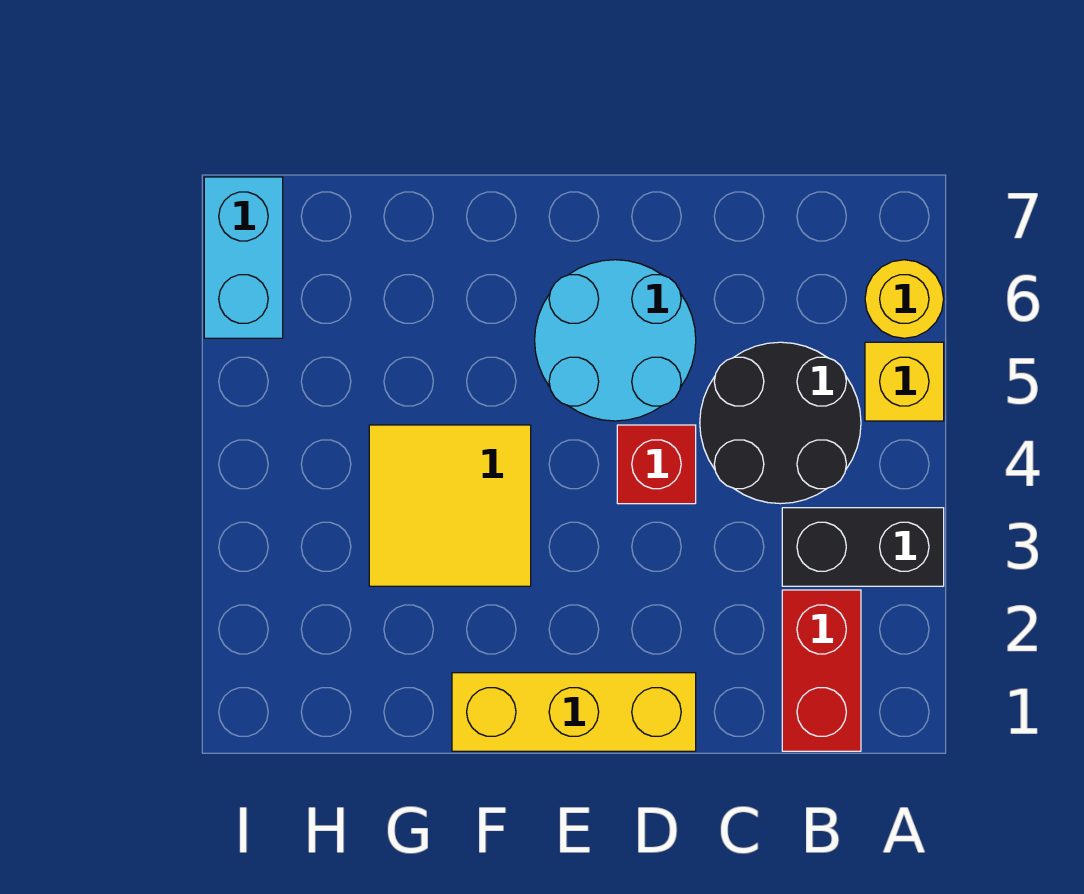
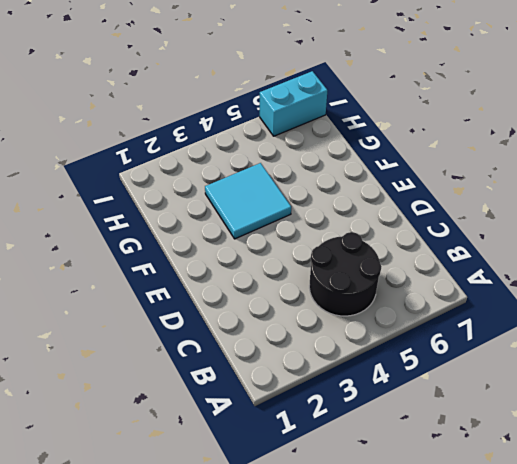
cyan 2x2 tile [205,163,291,239] -> yellow 2x2 tile [369,425,531,586]
none -> black 1x2 brick [782,508,944,586]
none -> yellow 1x1 brick [865,342,944,421]

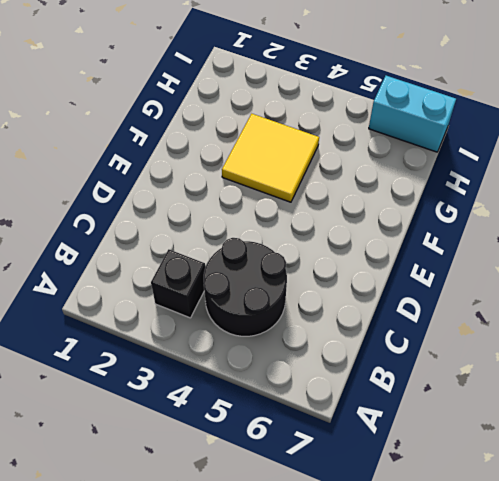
black 1x1 brick [151,249,205,318] -> black 1x2 brick [782,508,944,586]
none -> yellow 1x1 brick [865,342,944,421]
none -> yellow 1x1 round brick [865,260,944,338]

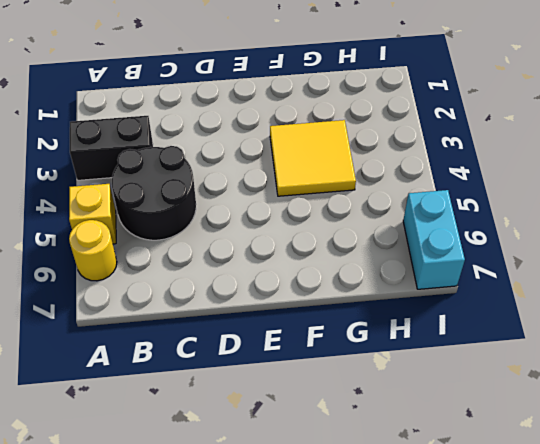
none -> red 1x2 brick [782,590,861,751]
none -> yellow 1x3 brick [452,673,696,751]

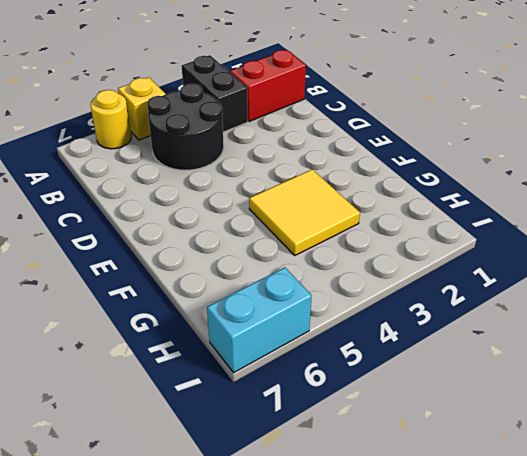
none -> yellow 1x3 brick [452,673,696,751]
none -> red 1x1 brick [617,425,696,504]

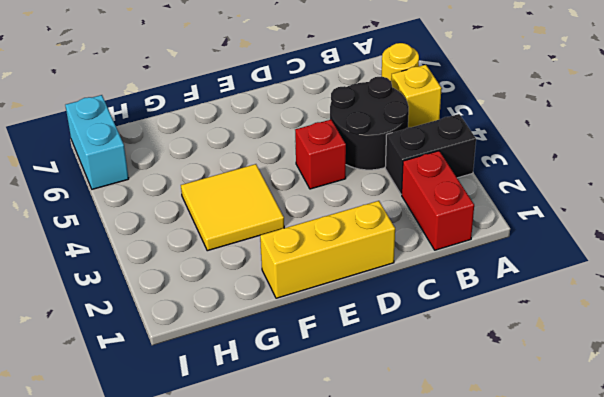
none -> cyan 2x2 round brick [535,260,696,421]

